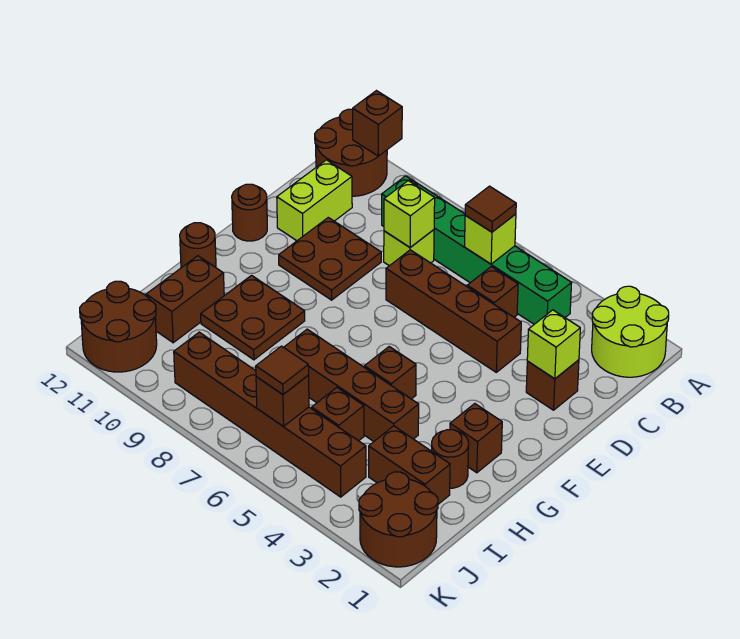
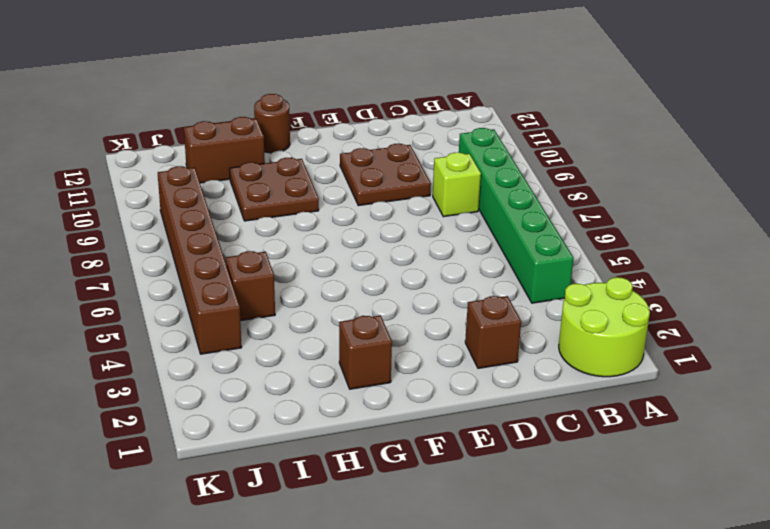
none -> brown 2x2 round brick [315,109,387,196]
none -> brown 1x1 brick [467,267,518,317]
none -> lime 1x2 brick [277,160,352,241]

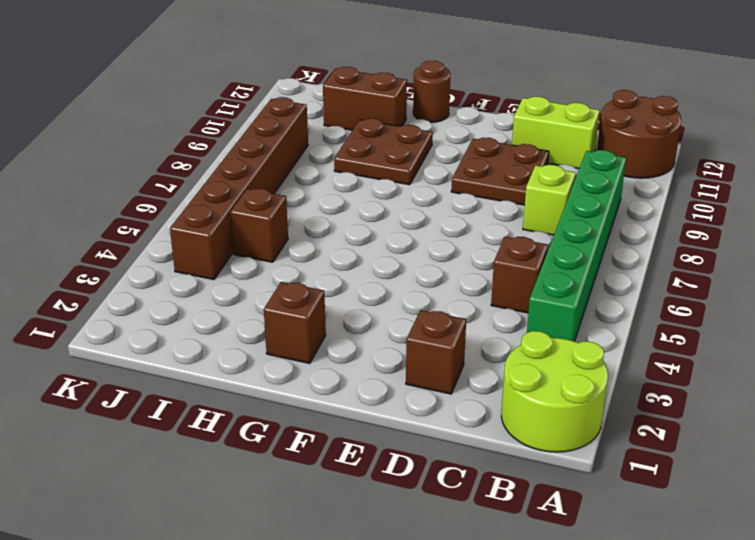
none -> brown 1x4 brick [386,250,521,372]
none -> brown 1x1 round brick [232,184,267,241]
none -> brown 1x1 brick [364,347,416,399]

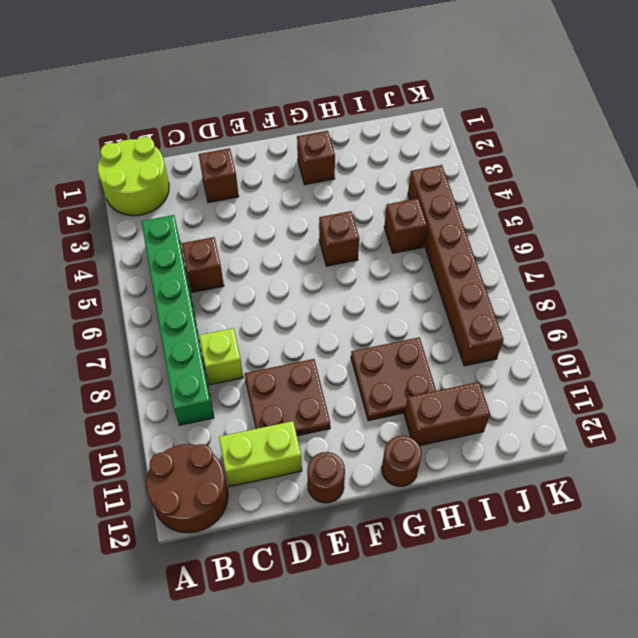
none -> brown 1x4 brick [386,250,521,372]
none -> brown 1x1 round brick [432,430,469,488]
none -> brown 1x4 brick [284,329,419,441]

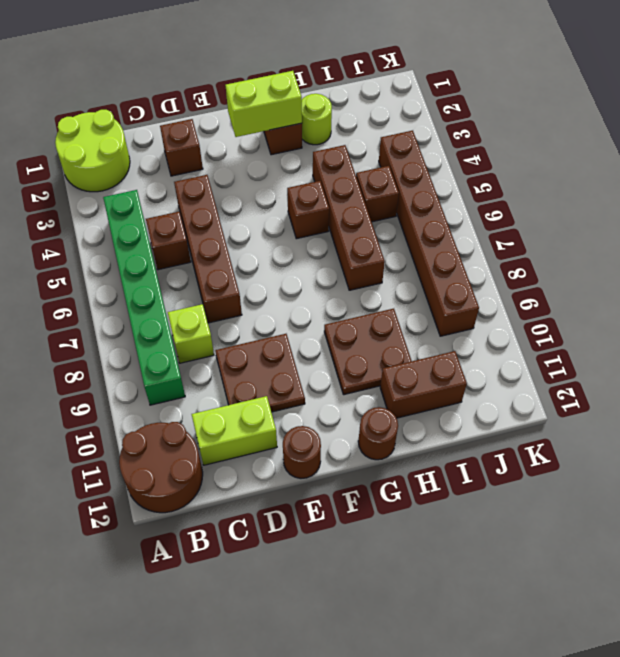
lime 1x2 brick [226,71,302,137] -> none
lime 1x1 round brick [302,94,332,145] -> brown 1x1 round brick [432,430,469,488]
none -> brown 1x2 brick [369,426,450,504]
none -> brown 2x2 round brick [359,472,438,567]
none -> brown 2x2 round brick [80,281,157,372]

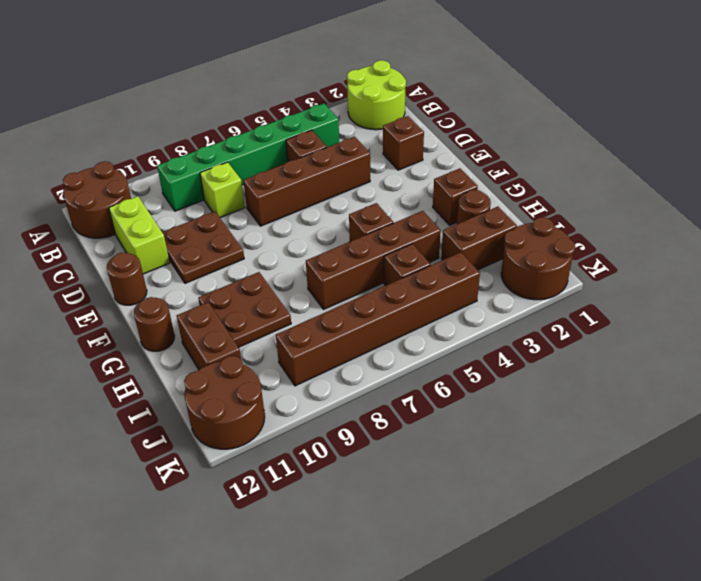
none -> brown 1x1 brick [353,91,402,156]
none -> lime 1x1 brick [465,214,516,264]
none -> lime 1x1 brick [384,181,435,247]

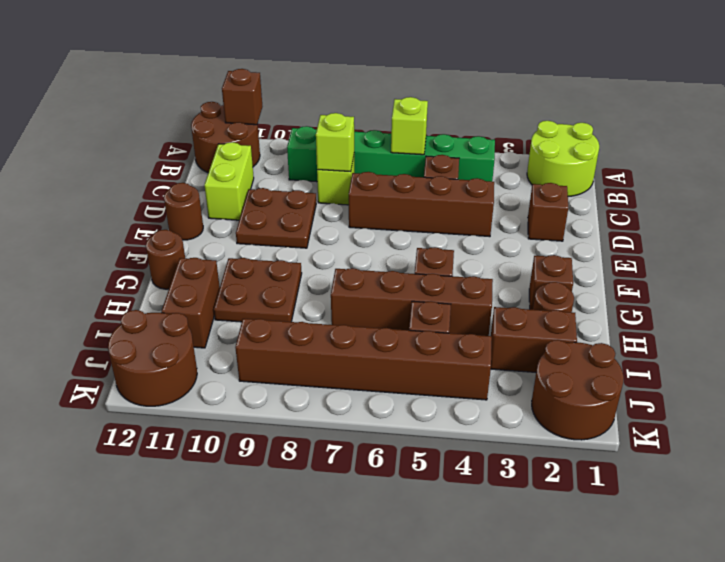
none -> lime 1x1 brick [527,310,580,379]
none -> brown 1x1 brick [256,375,309,426]
none -> brown 1x1 tile [465,186,516,232]

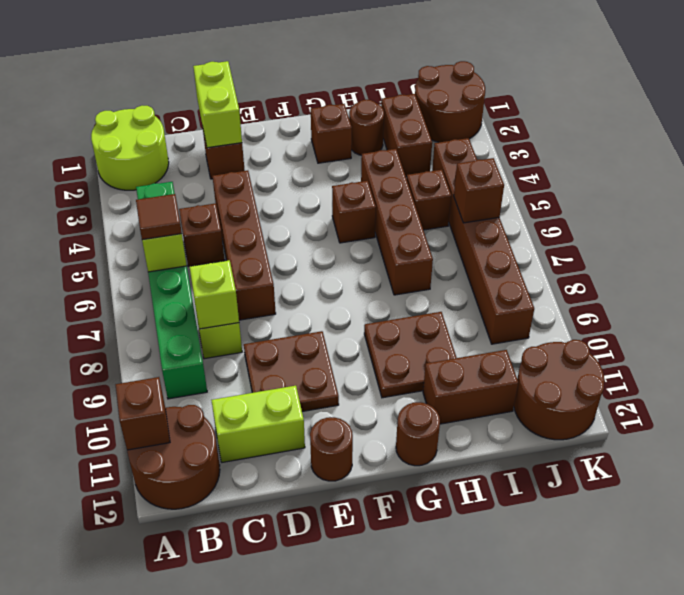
lime 1x2 brick [193,61,242,148] -> lime 1x1 brick [527,310,580,379]
none -> brown 1x1 tile [256,346,309,394]

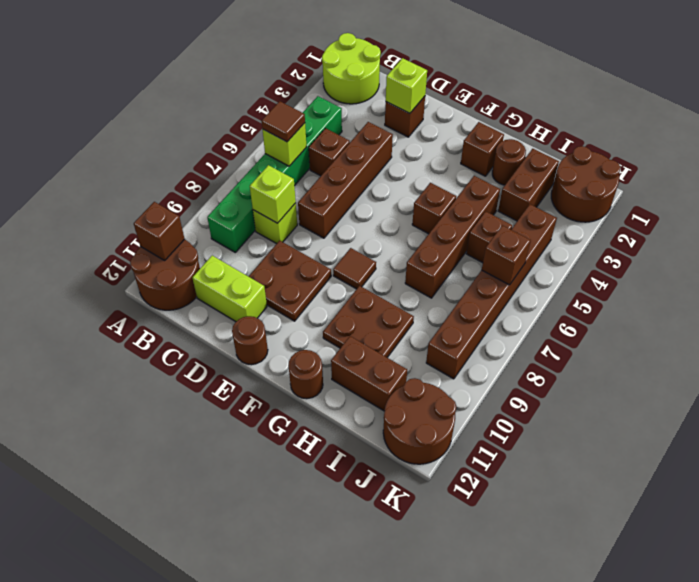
brown 1x1 tile [333,248,376,289] -> brown 1x1 tile moved to [256,346,309,394]

